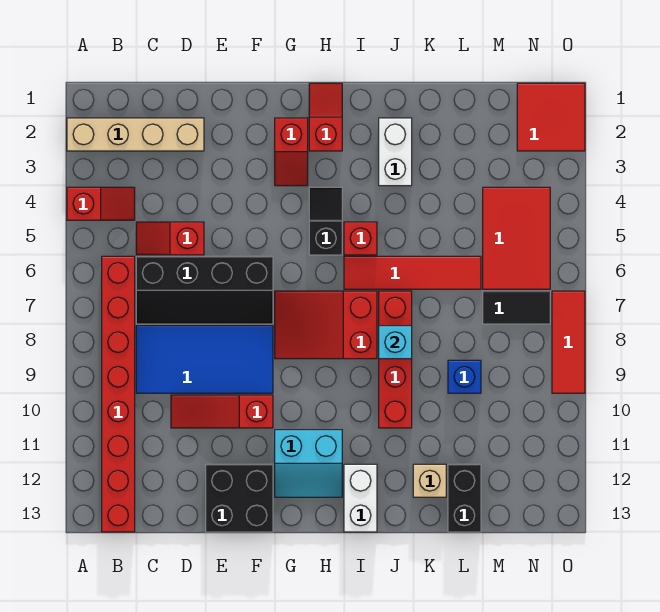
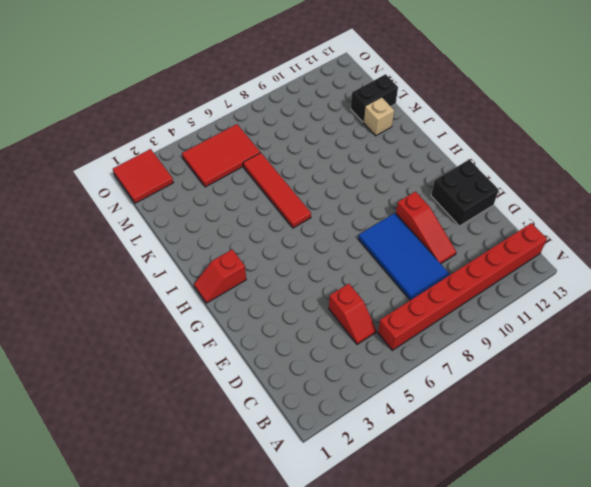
none -> tan 1x4 brick [67,118,204,151]
none -> red 1x2 slope [67,187,135,220]
none -> black 2x4 slope [136,256,273,324]

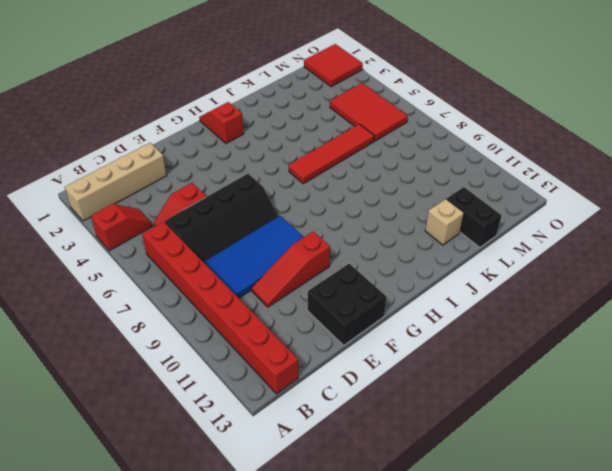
none -> red 1x2 slope [275,118,308,186]
none -> red 2x3 slope [275,291,377,359]
none -> cyan 2x2 slope [275,430,342,497]

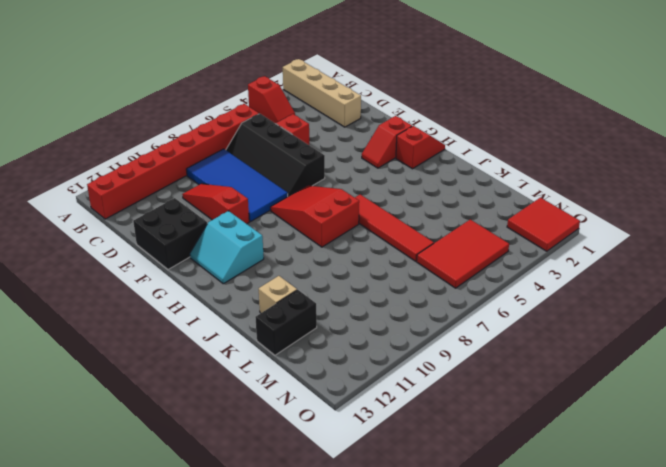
none -> black 1x2 slope [309,187,342,255]
none -> red 1x1 brick [344,222,377,255]
none -> white 1x2 brick [344,464,377,532]

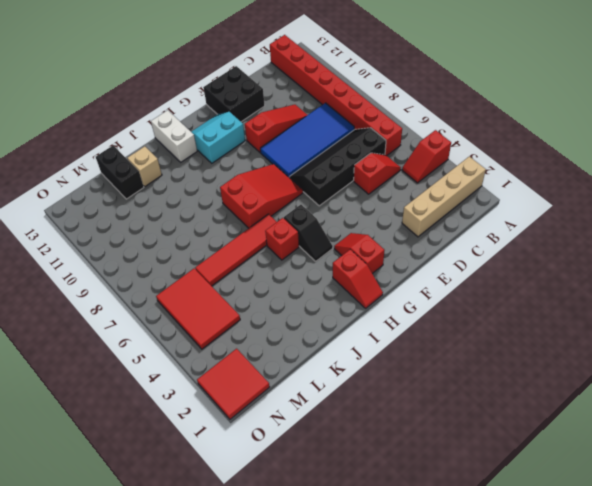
none -> white 1x2 brick [379,118,412,186]
none -> red 1x4 brick [379,291,412,428]
none -> blue 1x1 brick [448,360,481,393]

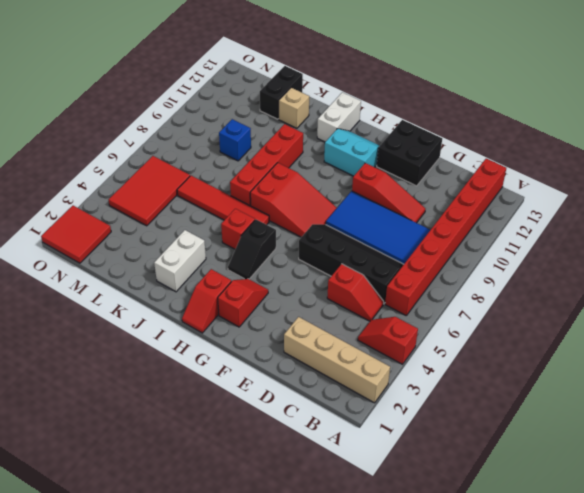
none -> black 1x2 tile [483,291,550,324]
none -> red 1x3 tile [552,291,585,393]
none -> cyan 1x1 brick [379,326,412,359]

